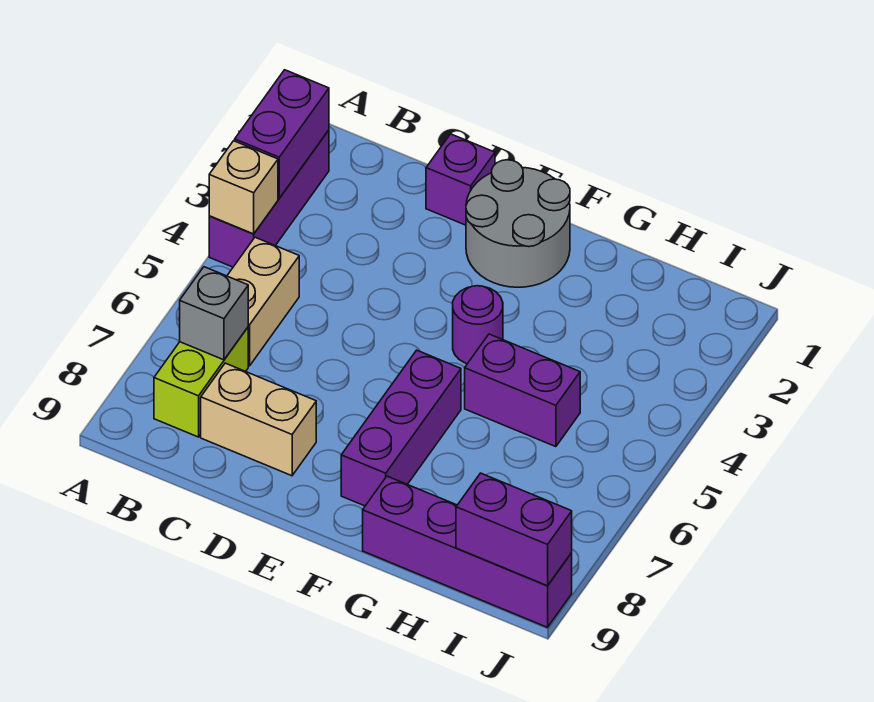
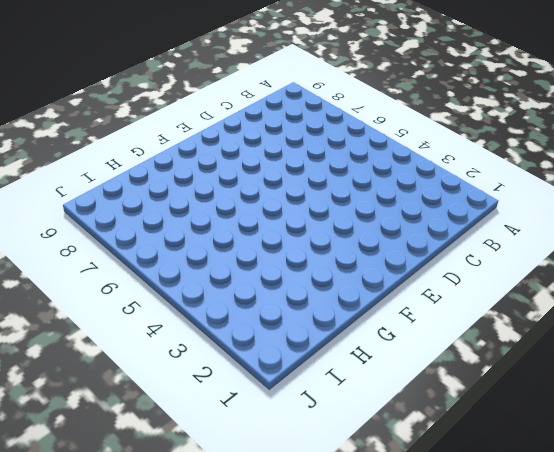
none -> purple 1x3 brick [209,130,329,267]
none -> tan 1x2 brick [227,237,299,366]
none -> lime 1x2 brick [154,328,248,437]

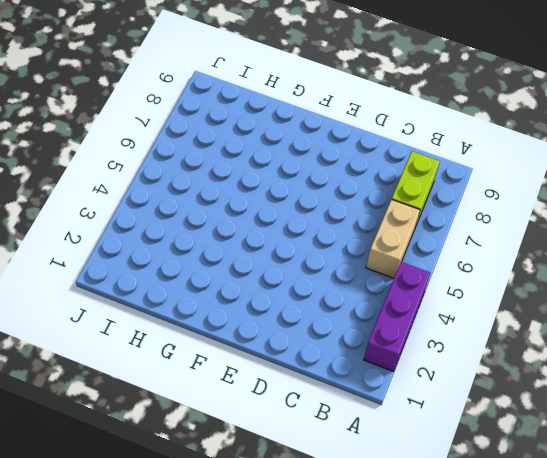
none -> tan 1x2 brick [201,363,316,476]
none -> purple 1x1 brick [426,134,495,225]
none -> grey 2x2 round brick [466,160,570,287]

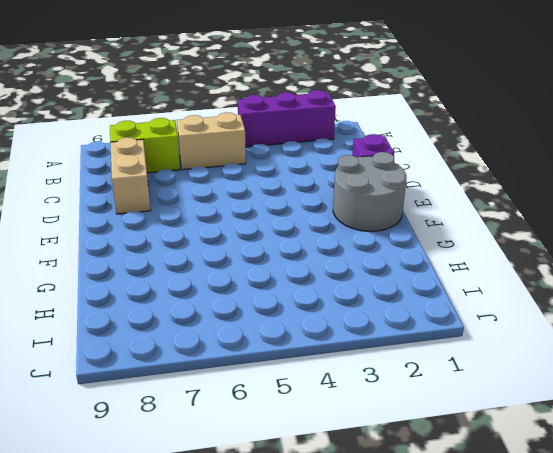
none -> purple 1x1 round brick [453,286,503,364]
none -> purple 1x3 brick [341,350,461,506]
none -> purple 1x2 brick [465,334,580,447]

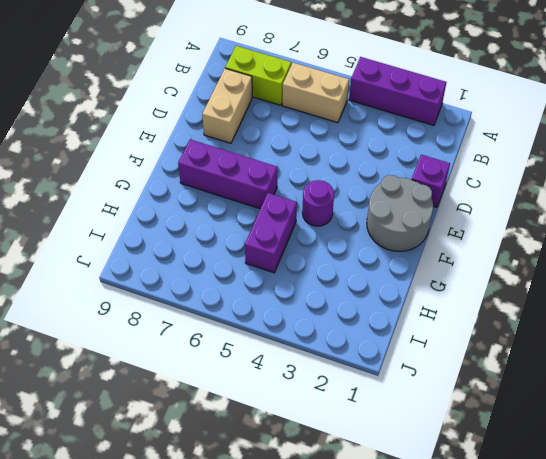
none -> purple 1x4 brick [363,476,572,627]
none -> purple 1x2 brick [235,70,329,198]
none -> tan 1x1 brick [209,141,278,234]

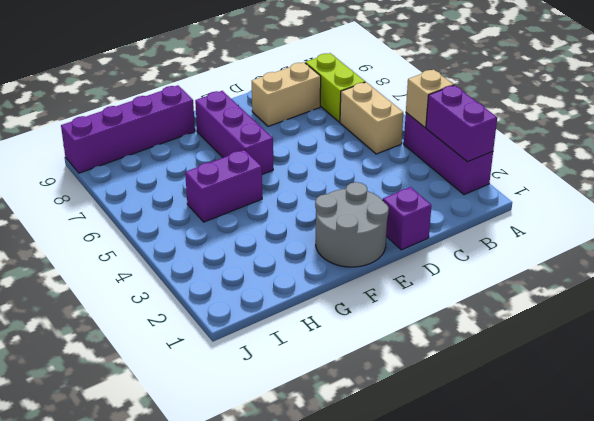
none -> purple 1x1 round brick [453,286,503,364]
none -> grey 1x1 brick [180,267,248,360]
none -> purple 1x2 brick [456,473,572,586]

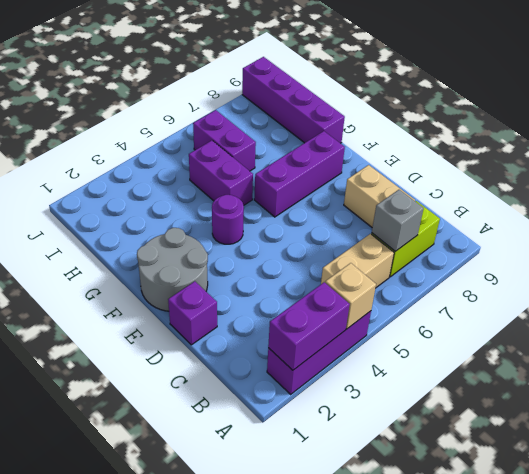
purple 1x2 brick [193,110,256,171] -> purple 1x2 brick moved to [456,473,572,586]

